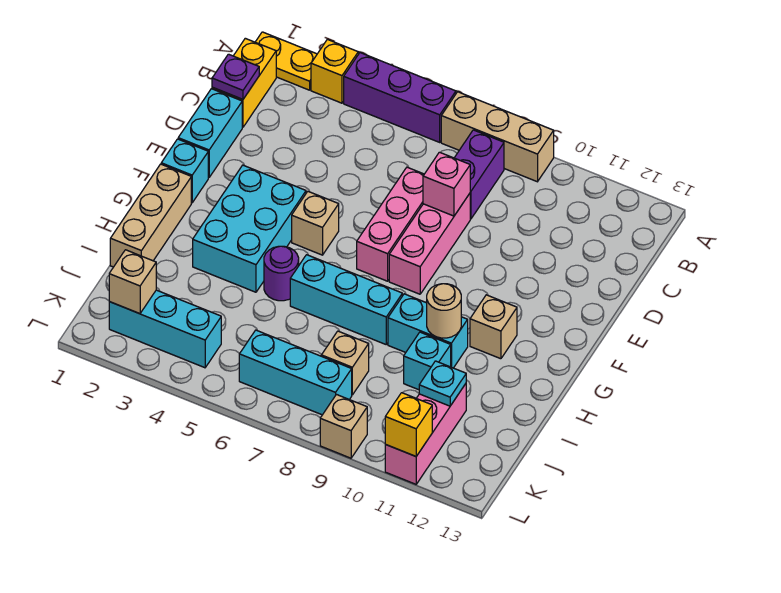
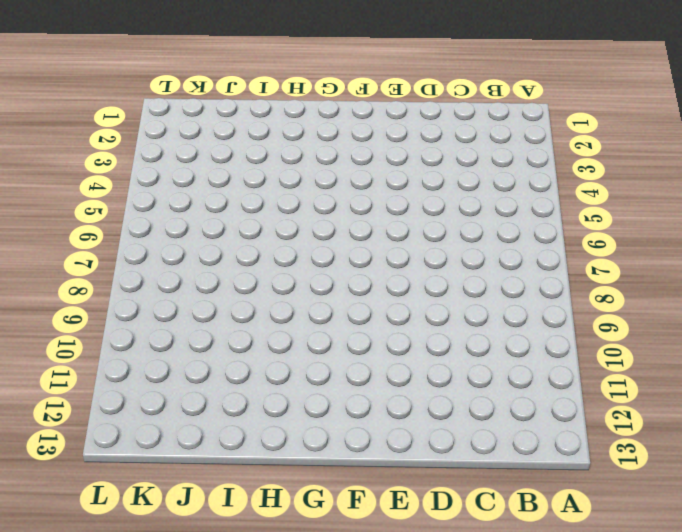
none -> yellow 1x2 plate [256,32,317,90]
none -> yellow 1x1 brick [311,39,358,103]
none -> purple 1x3 brick [344,53,456,142]

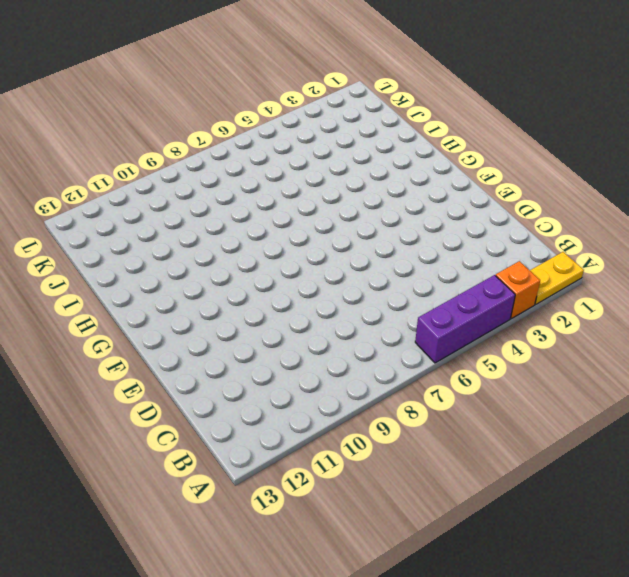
orange 1x1 brick [496,261,540,319] -> yellow 1x1 brick [311,39,358,103]
none -> tan 1x3 brick [441,92,554,182]
none -> yellow 1x2 brick [212,38,276,127]
none -> purple 1x2 brick [455,130,504,219]

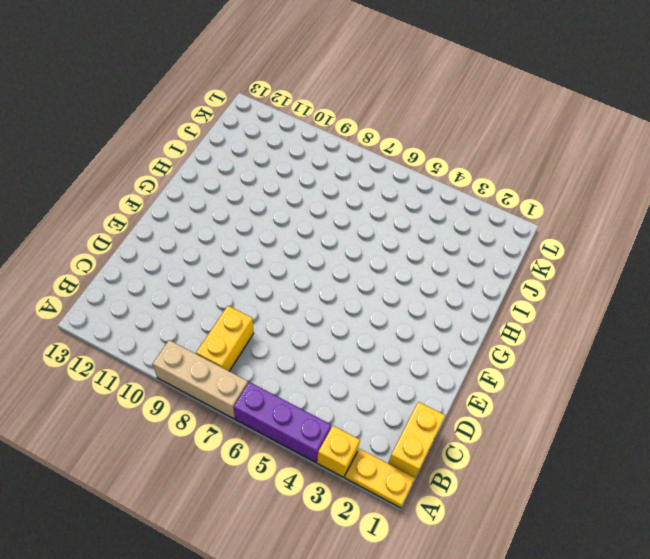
yellow 1x2 brick [196,306,254,371] -> purple 1x2 brick [455,130,504,219]
none -> cyan 1x2 brick [178,89,242,178]
none -> pink 1x3 brick [357,167,424,281]
none -> pink 1x3 brick [389,194,470,294]

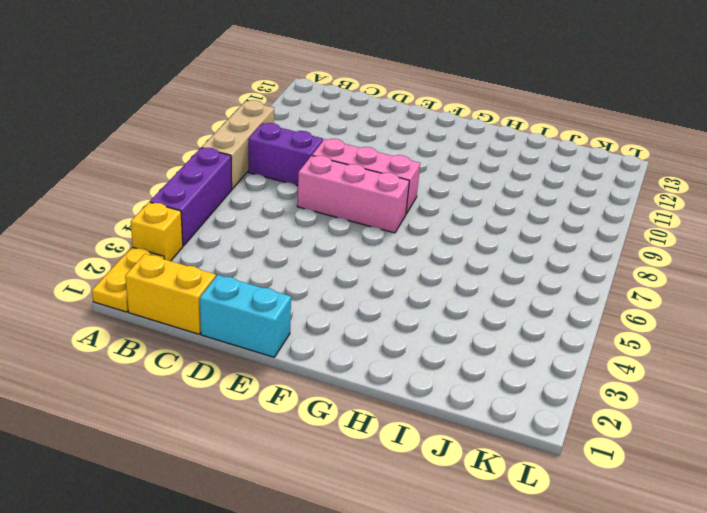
none -> cyan 1x1 brick [161,139,208,203]
none -> cyan 2x3 brick [193,165,306,292]
none -> tan 1x1 brick [292,192,339,255]

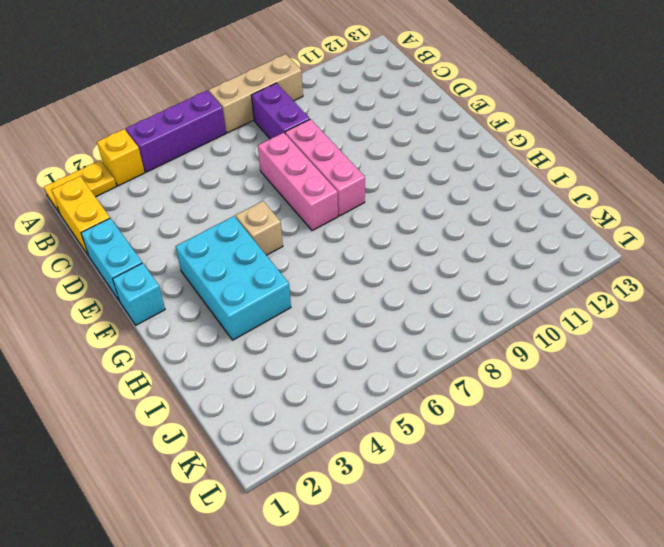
none -> tan 1x3 brick [110,164,191,267]
none -> tan 1x1 brick [470,295,517,359]
none -> purple 1x1 round brick [264,246,299,301]

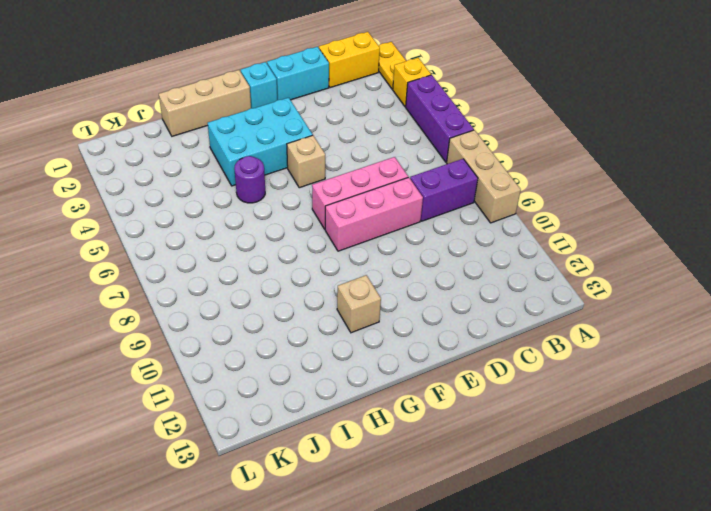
none -> cyan 1x3 brick [290,255,402,344]
none -> cyan 1x2 brick [388,294,468,368]
none -> cyan 1x1 brick [404,332,451,390]

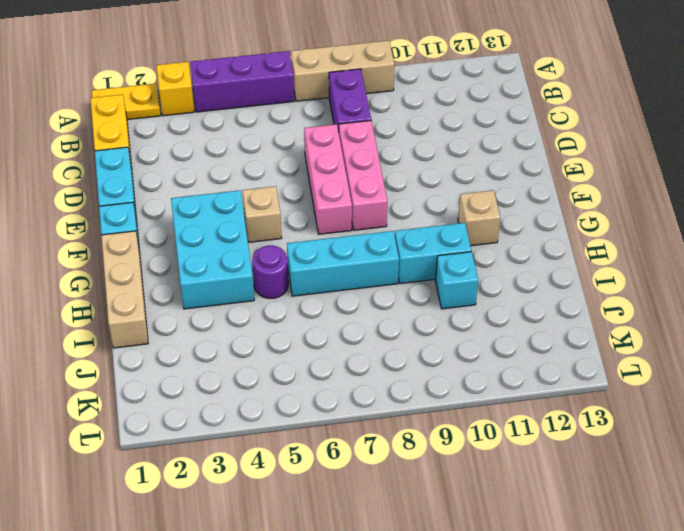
none -> tan 1x1 brick [321,331,369,395]
none -> pink 1x3 brick [385,384,466,484]
none -> cyan 1x3 brick [109,290,221,368]

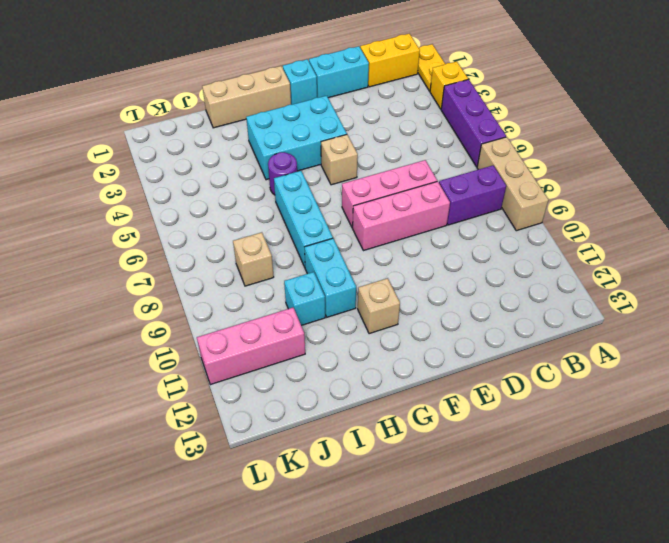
none -> cyan 1x3 brick [109,290,221,368]
none -> cyan 1x3 brick [239,330,352,415]
none -> tan 1x1 brick [320,395,367,458]

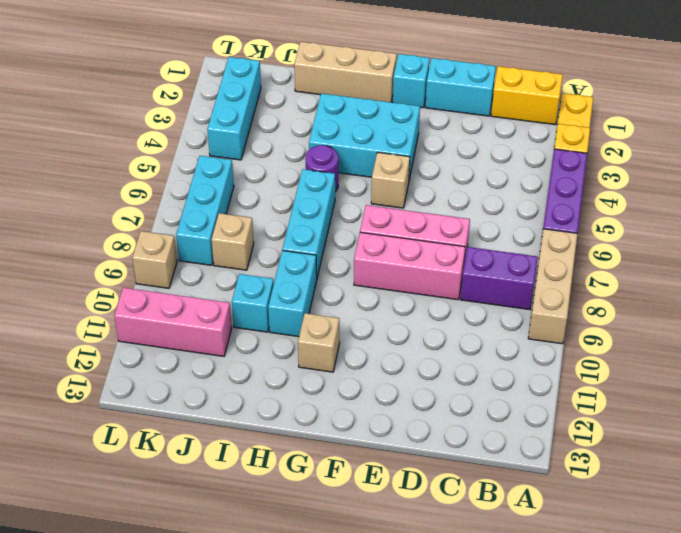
none -> purple 1x1 plate [212,54,259,99]
none -> pink 1x1 brick [423,152,470,216]
none -> tan 1x1 round brick [427,284,461,338]

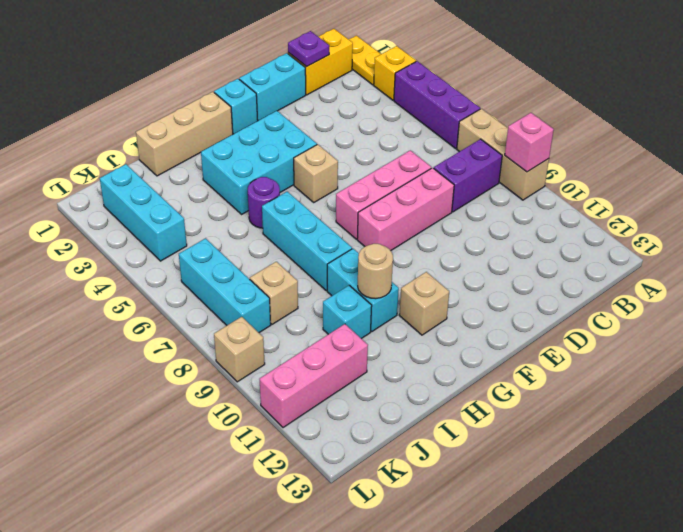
pink 1x1 brick [505,113,554,172] -> pink 1x1 brick moved to [423,152,470,216]
none -> cyan 1x1 plate [419,361,466,406]
none -> tan 1x1 brick [109,250,156,314]
none -> yellow 1x1 brick [385,393,432,456]

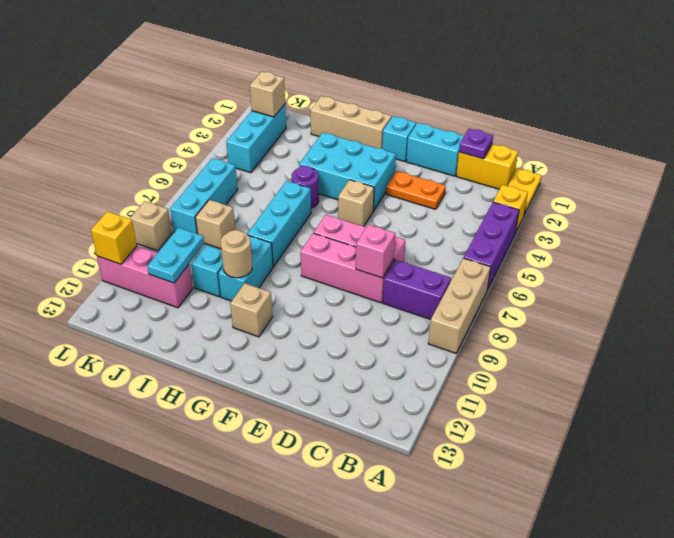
orange 1x2 plate [386,171,446,209] -> none
cyan 1x2 plate [147,228,204,283] -> cyan 1x1 plate [419,361,466,406]

